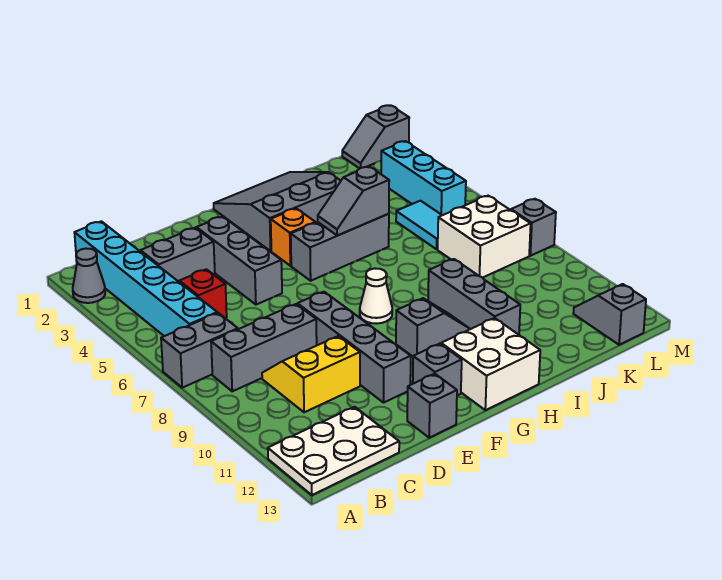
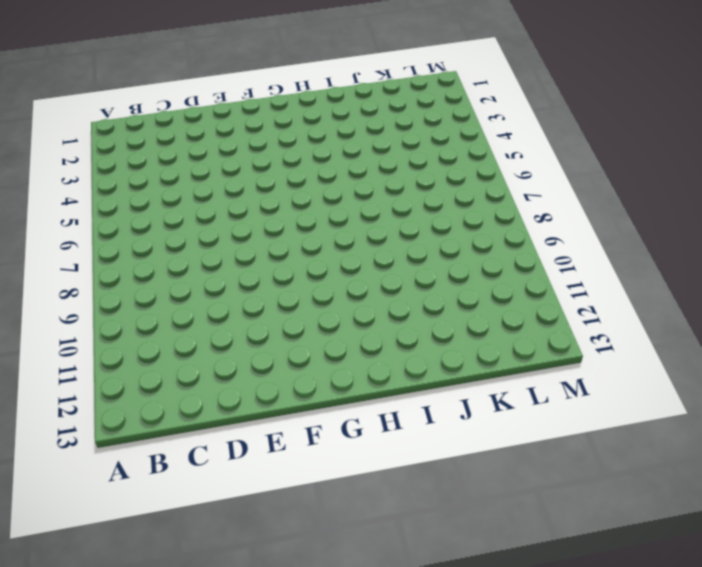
none -> grey 1x1 cone [73,249,105,303]
none -> grey 1x2 brick [161,313,238,388]
none -> white 2x3 plate [268,407,399,495]

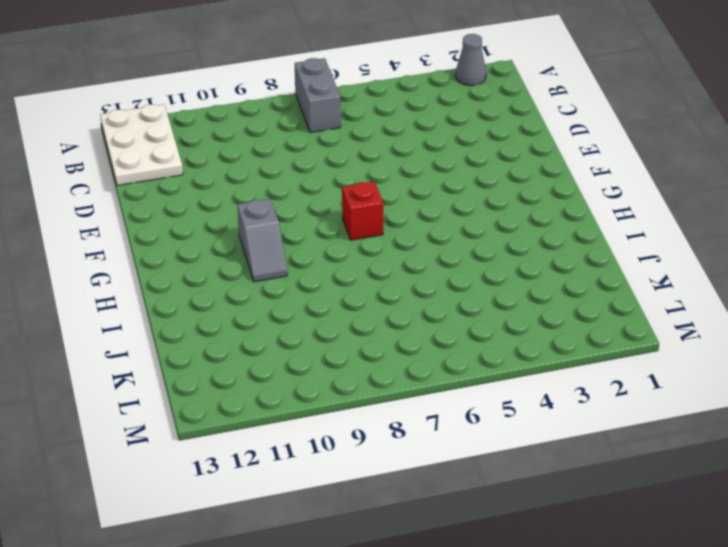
red 1x1 brick [342,182,383,240] -> red 1x1 brick moved to [179,269,227,318]
none -> cyan 1x6 brick [74,221,217,336]
none -> grey 1x3 brick [211,304,317,391]
none -> grey 1x2 brick [140,228,215,282]

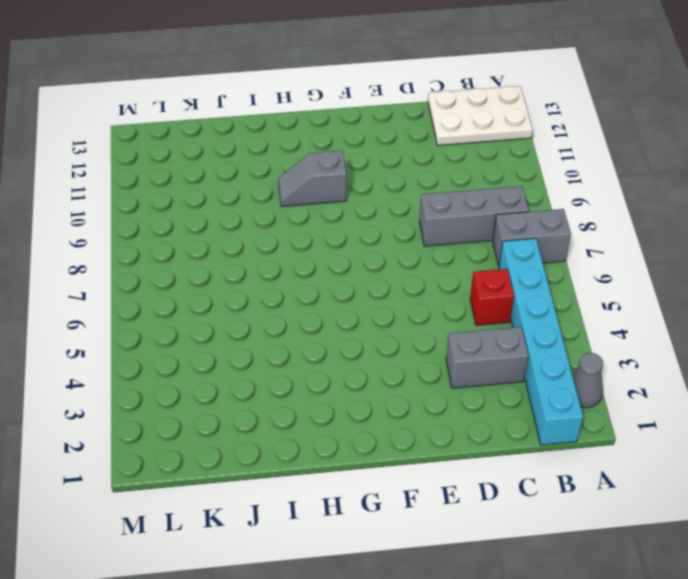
none -> yellow 2x2 slope [262,336,360,412]
none -> grey 1x3 brick [196,216,282,305]
none -> grey 1x4 brick [297,292,411,403]

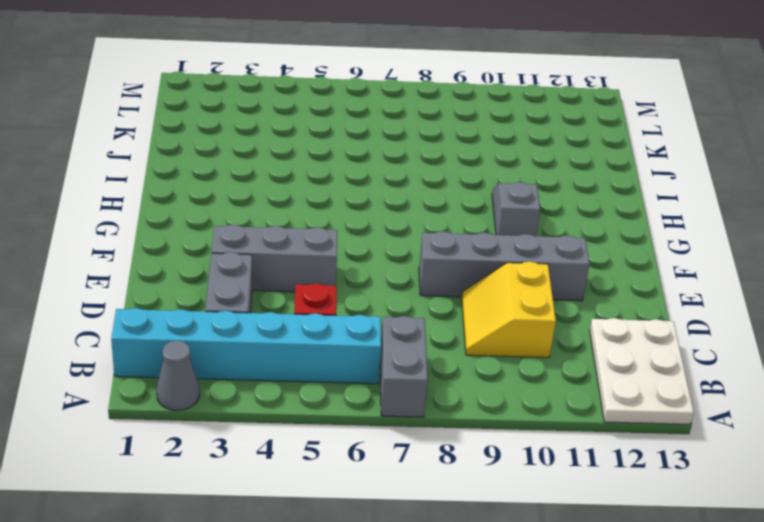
none -> grey 1x3 brick [211,304,317,391]
none -> grey 1x1 brick [407,374,457,438]
none -> grey 1x1 brick [413,344,462,395]

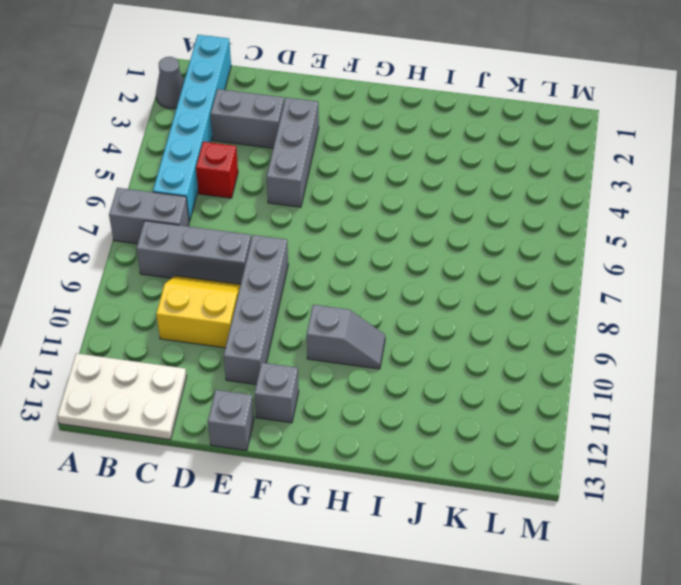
none -> grey 3x3 slope [214,172,341,251]
none -> orange 1x1 brick [271,208,315,266]
none -> grey 1x3 brick [291,214,389,281]

